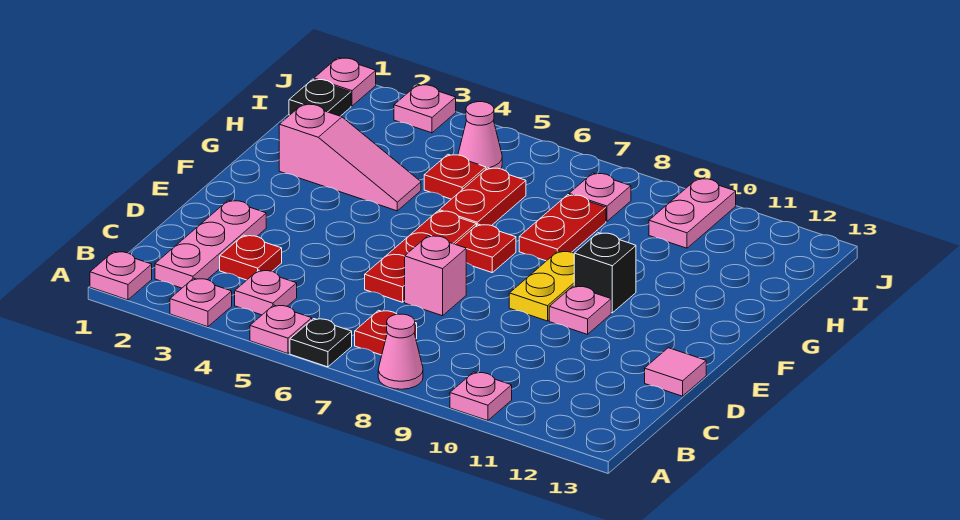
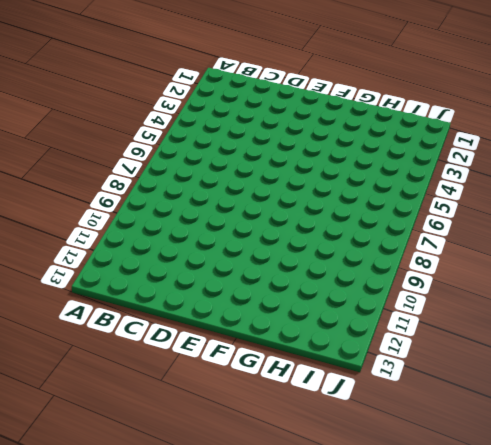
none -> pink 1x1 plate [90,252,152,300]
none -> pink 1x1 plate [170,278,232,327]
none -> pink 1x1 plate [250,305,312,354]

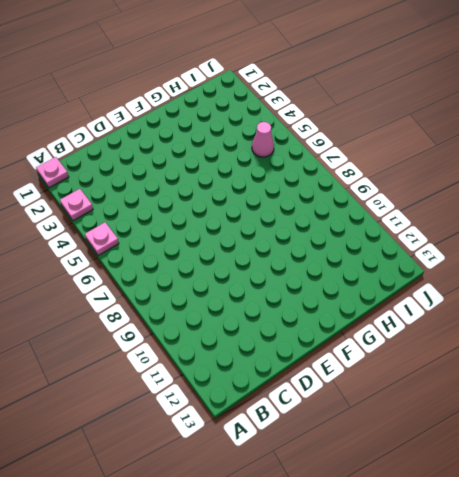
none -> black 1x1 plate [290,319,352,367]
none -> pink 1x1 cone [378,314,423,389]
none -> pink 1x1 plate [450,372,512,421]

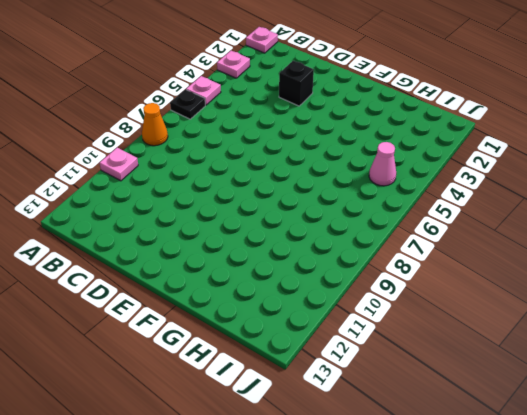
orange 1x1 cone [142,103,168,146] -> pink 1x1 cone [378,314,423,389]
black 1x1 brick [279,61,314,106] -> black 1x1 brick moved to [574,233,636,313]
none -> pink 1x3 plate [155,200,266,288]
none -> pink 1x1 plate [235,270,297,315]
none -> red 1x1 plate [355,310,417,355]

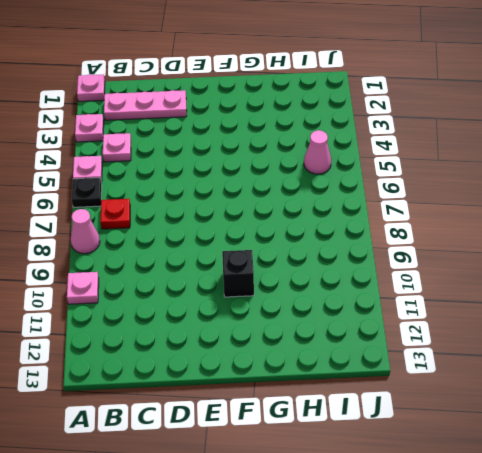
none -> red 1x1 plate [220,235,282,280]
none -> red 1x3 plate [365,211,476,302]
none -> pink 1x1 brick [405,236,466,316]

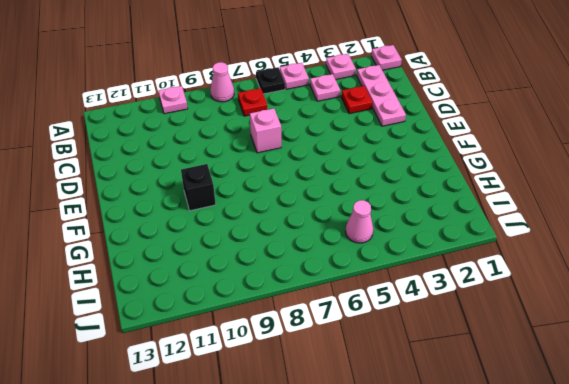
none -> red 1x3 plate [365,211,476,302]
none -> pink 1x1 tile [645,348,706,396]
none -> yellow 1x2 plate [509,251,574,321]

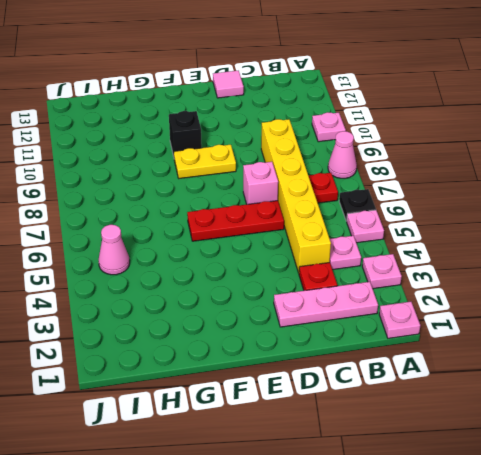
yellow 1x6 brick [261,119,331,273] -> none
none -> pink 1x1 plate [549,286,611,334]
none -> red 1x1 plate [455,224,516,272]
none -> pink 1x3 slope [279,104,421,211]

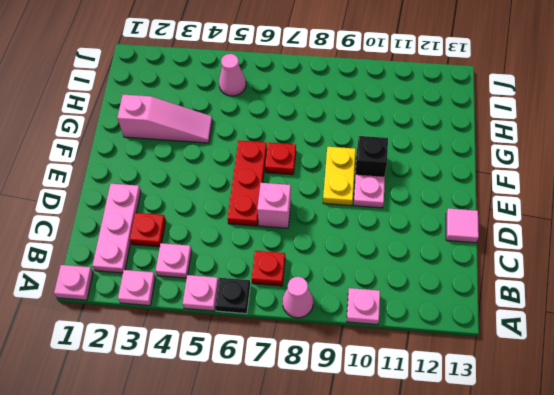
none -> red 1x2 plate [439,168,526,226]
none -> red 1x2 plate [519,195,606,261]
none -> red 1x1 plate [424,154,486,199]

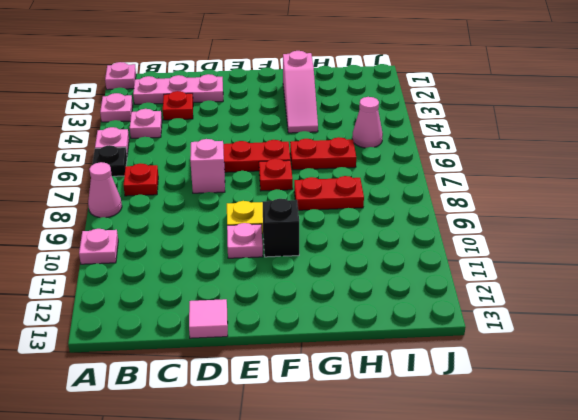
none -> red 1x1 plate [424,154,486,199]
none -> black 1x1 plate [289,79,351,116]
none -> pink 1x1 plate [569,173,631,221]

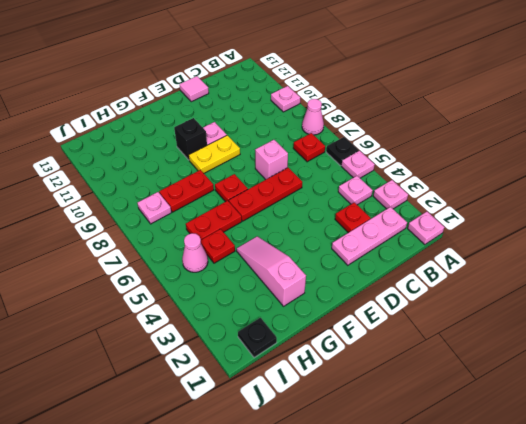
none -> pink 1x2 plate [649,178,736,248]
none -> pink 1x1 plate [314,58,376,106]
none -> pink 1x1 plate [394,85,456,133]

